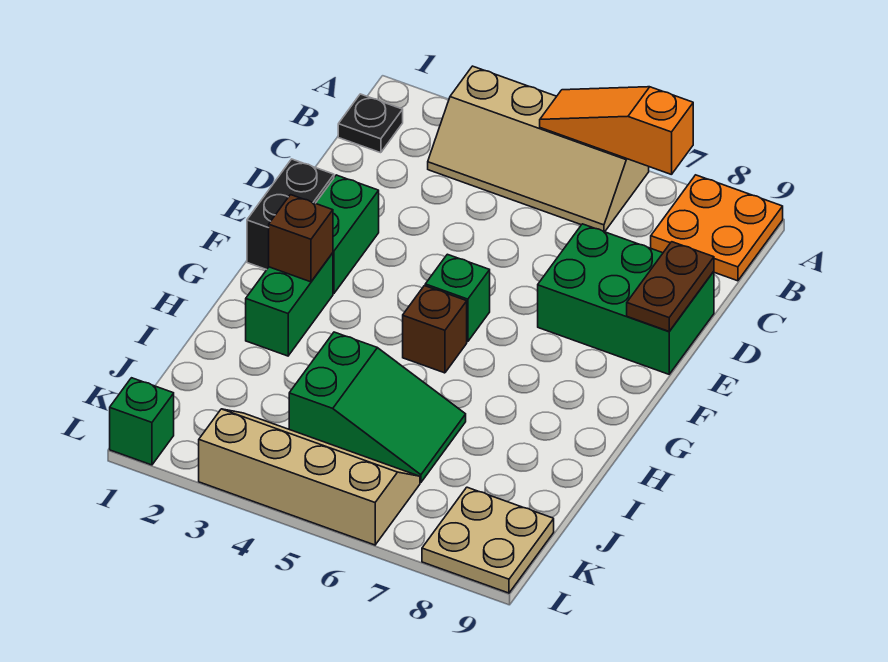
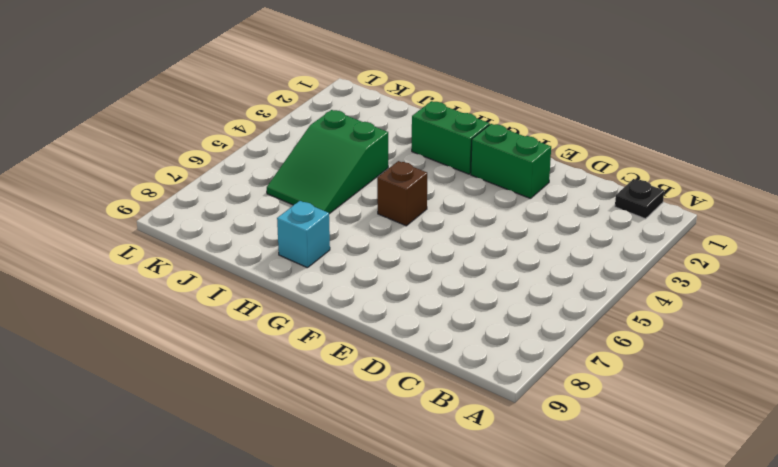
cyan 1x1 brick [277,201,330,268] -> none
none -> tan 2x4 slope [428,66,649,232]
none -> orange 2x2 plate [651,175,783,281]
none -> green 2x3 brick [538,224,714,374]

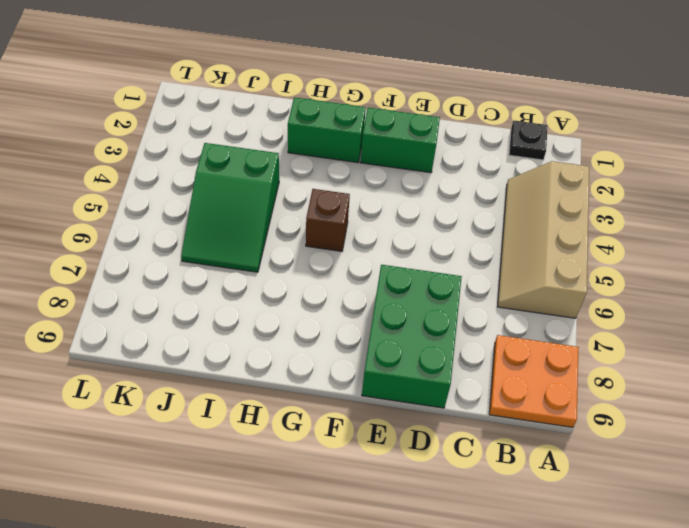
none -> black 1x2 brick [247,159,334,270]
none -> green 1x1 brick [425,254,490,342]
none -> tan 2x4 slope [199,409,420,545]

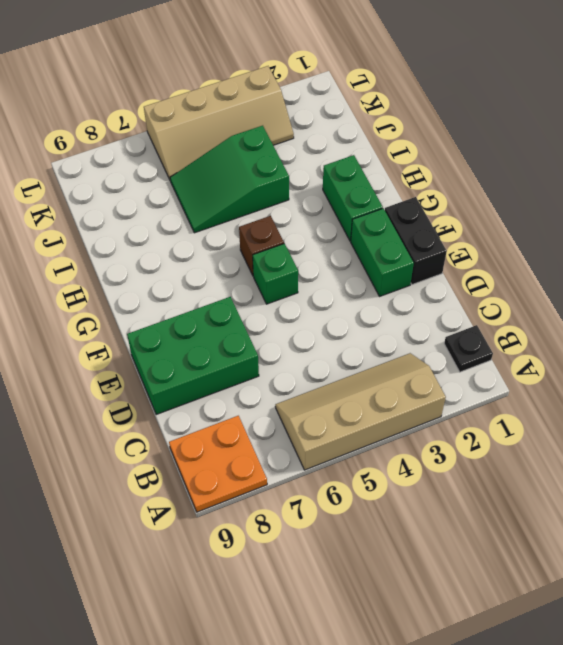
none -> tan 2x2 plate [422,487,554,593]
none -> green 1x1 brick [110,378,174,465]
none -> orange 1x3 slope [540,87,693,175]

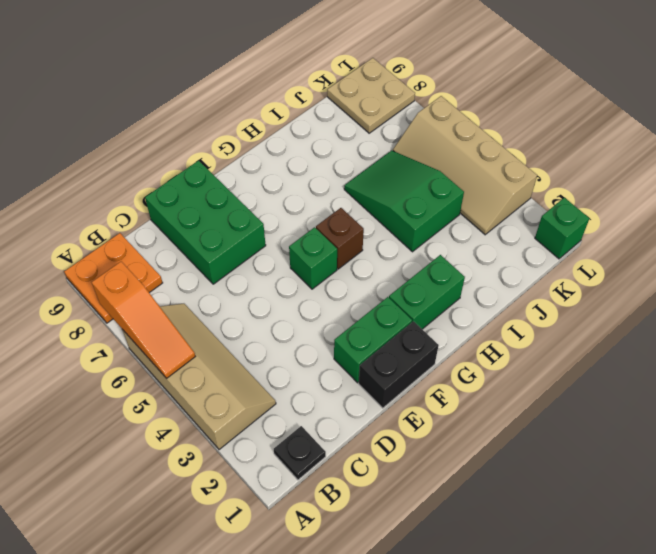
none -> brown 1x2 plate [627,242,714,331]
none -> brown 1x1 brick [269,195,333,282]

